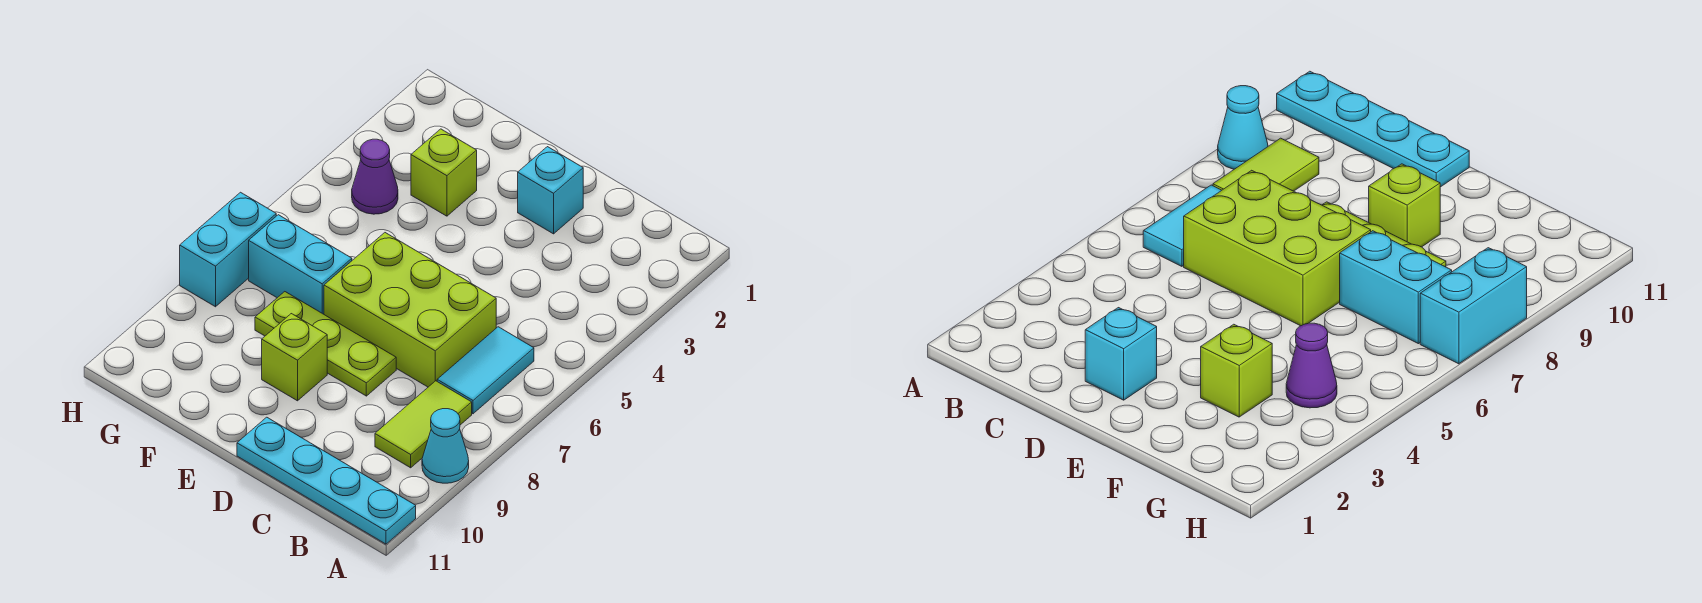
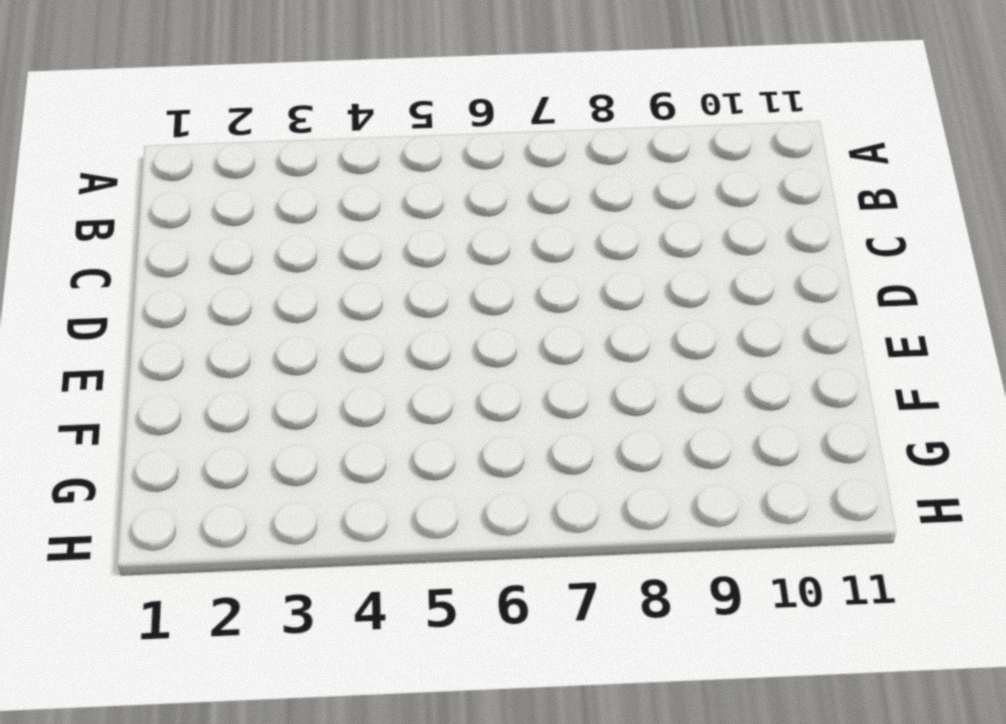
none -> cyan 1x1 cone [422,409,469,483]
none -> cyan 1x4 plate [237,417,416,544]
none -> cyan 1x2 tile [437,327,534,414]

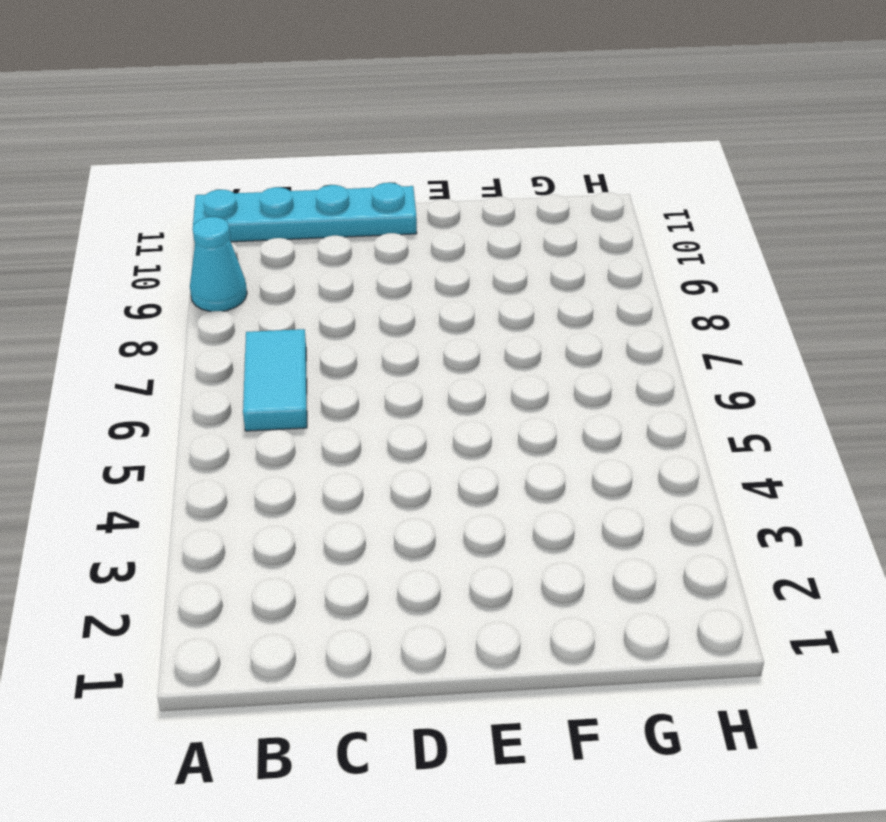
none -> lime 1x2 tile [375,381,472,468]
none -> lime 2x3 brick [324,233,496,387]
none -> cyan 1x1 brick [518,147,583,234]

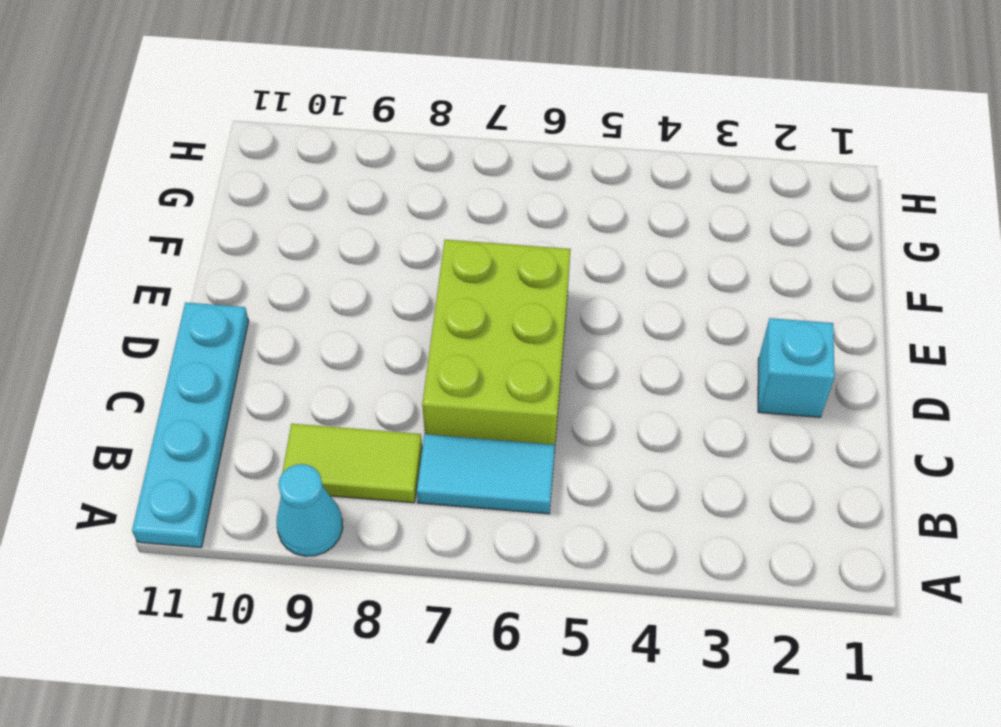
none -> lime 1x3 plate [255,292,396,396]
none -> lime 1x1 brick [262,314,327,401]
none -> lime 1x1 brick [411,129,477,216]

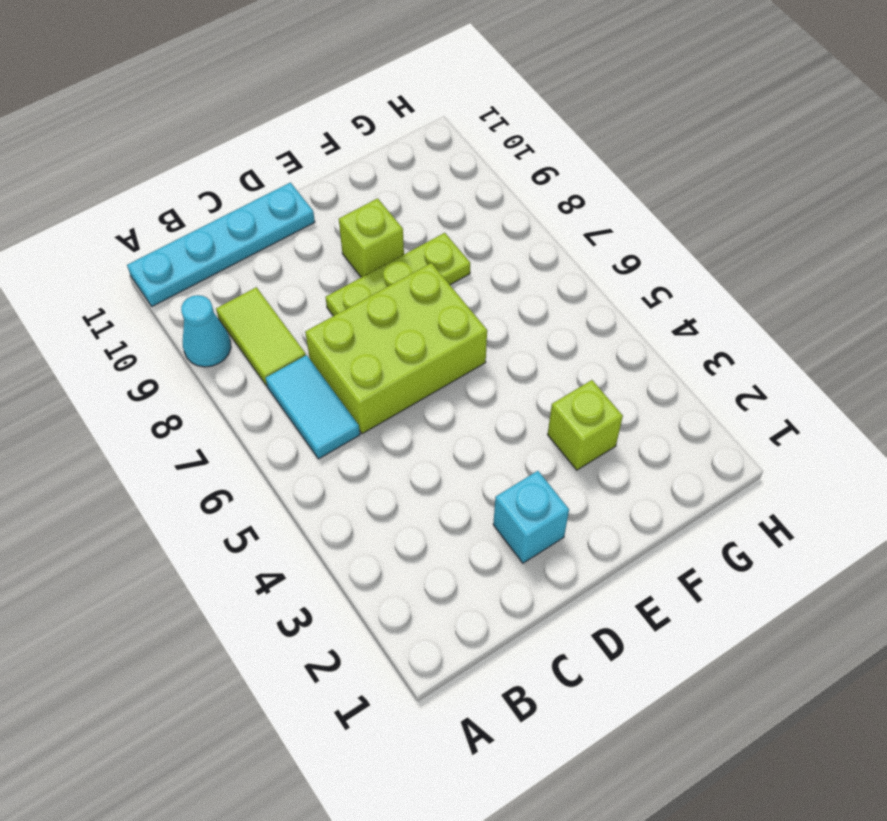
none -> cyan 1x2 brick [249,215,352,314]
none -> purple 1x1 cone [352,139,398,214]
none -> cyan 1x2 brick [180,192,276,307]

